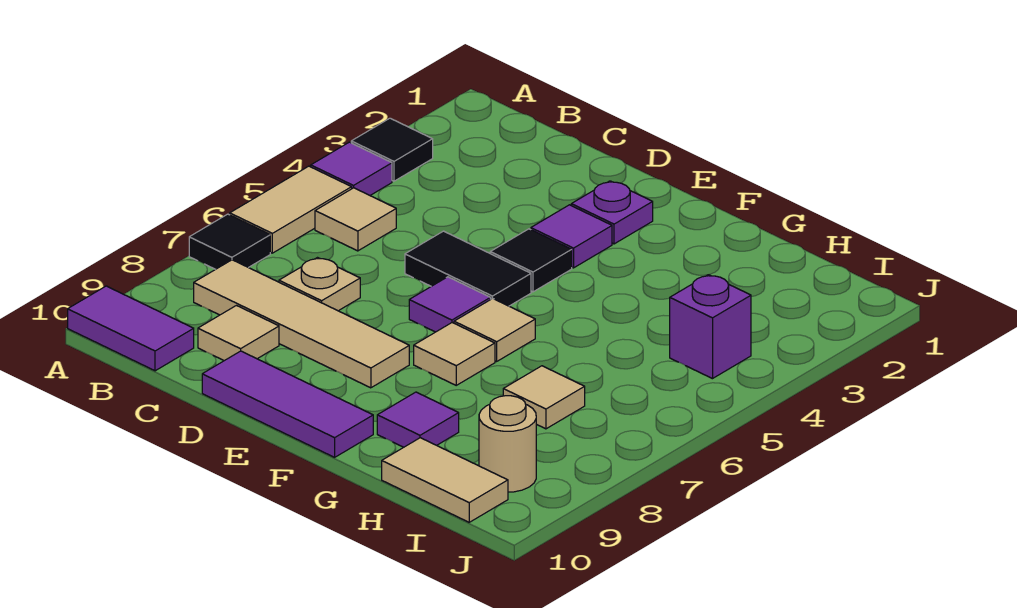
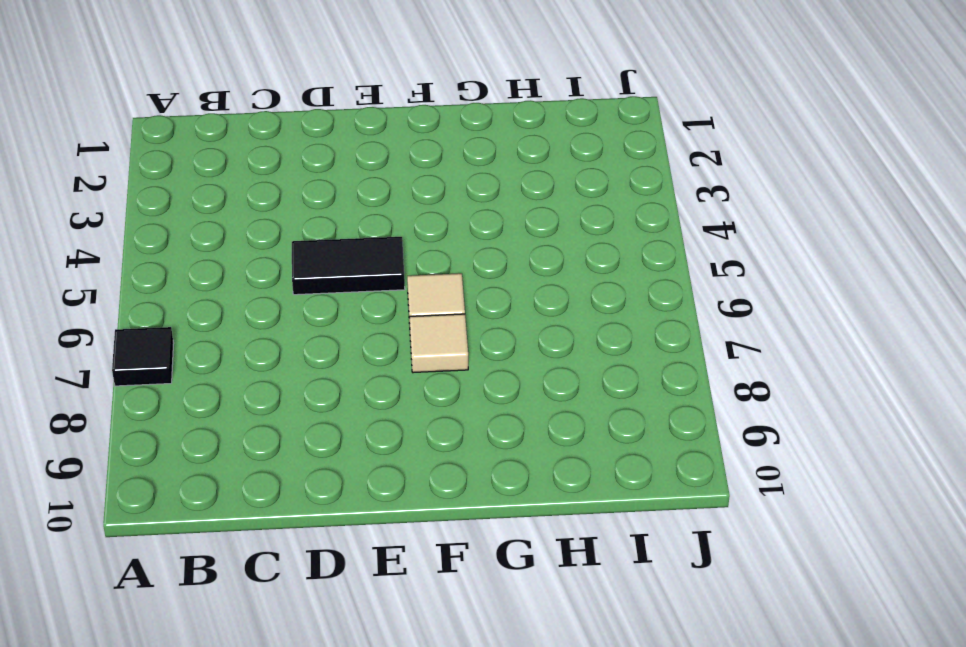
none -> black 1x1 tile [351,118,433,181]
none -> purple 1x1 tile [311,142,392,195]
none -> tan 1x2 tile [230,166,352,253]

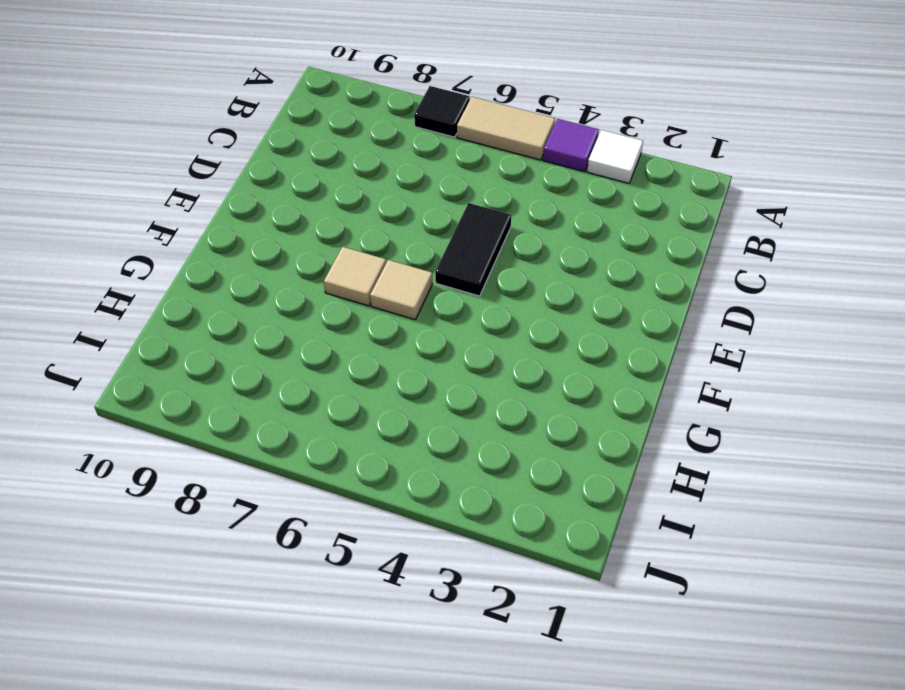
white 1x1 tile [587,130,643,183] -> black 1x1 tile [351,118,433,181]
none -> purple 1x2 tile [68,286,194,371]
none -> tan 1x1 tile [315,188,396,251]
none -> tan 1x4 tile [194,260,409,388]

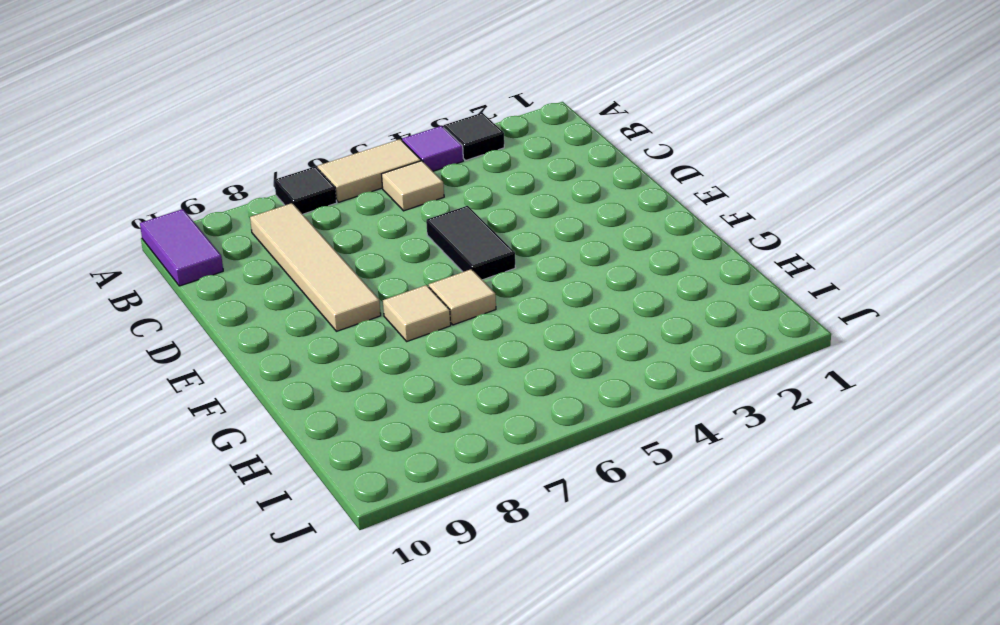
none -> tan 1x1 plate [279,258,360,311]
none -> tan 1x1 tile [198,306,279,361]
none -> purple 1x3 tile [202,351,373,457]

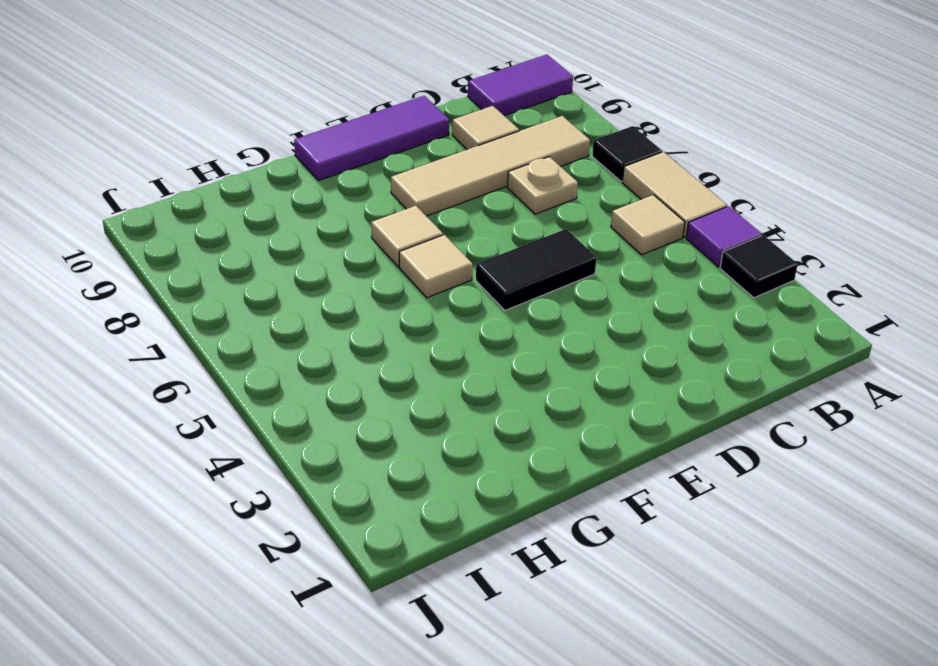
none -> purple 1x1 plate [571,181,653,244]
none -> purple 1x1 tile [531,205,612,268]
none -> black 1x1 tile [490,229,572,292]

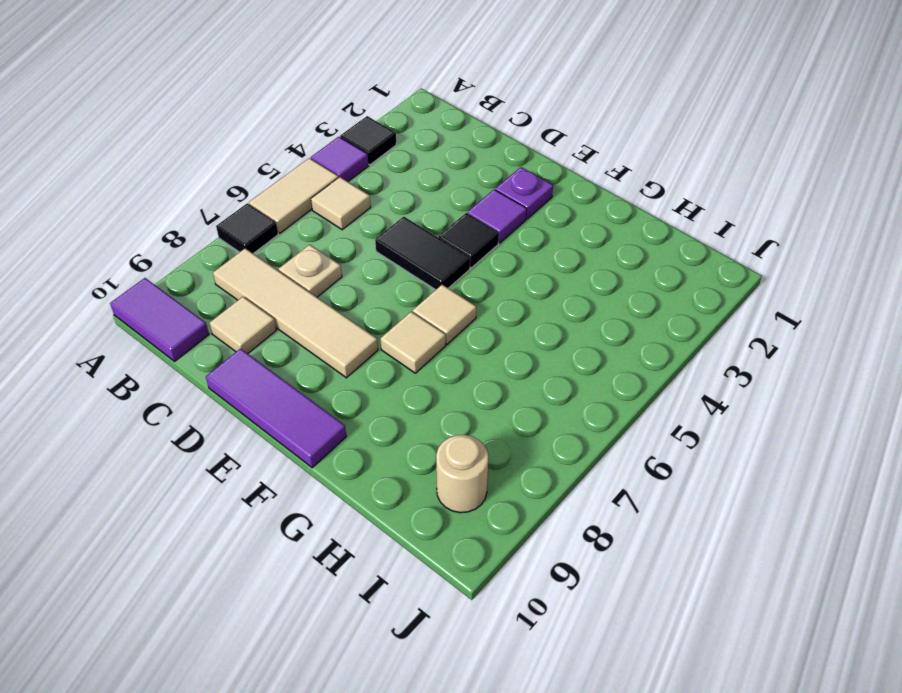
none -> purple 1x1 tile [409,277,491,332]
none -> purple 1x1 tile [377,392,459,447]
none -> tan 1x1 tile [503,366,585,429]

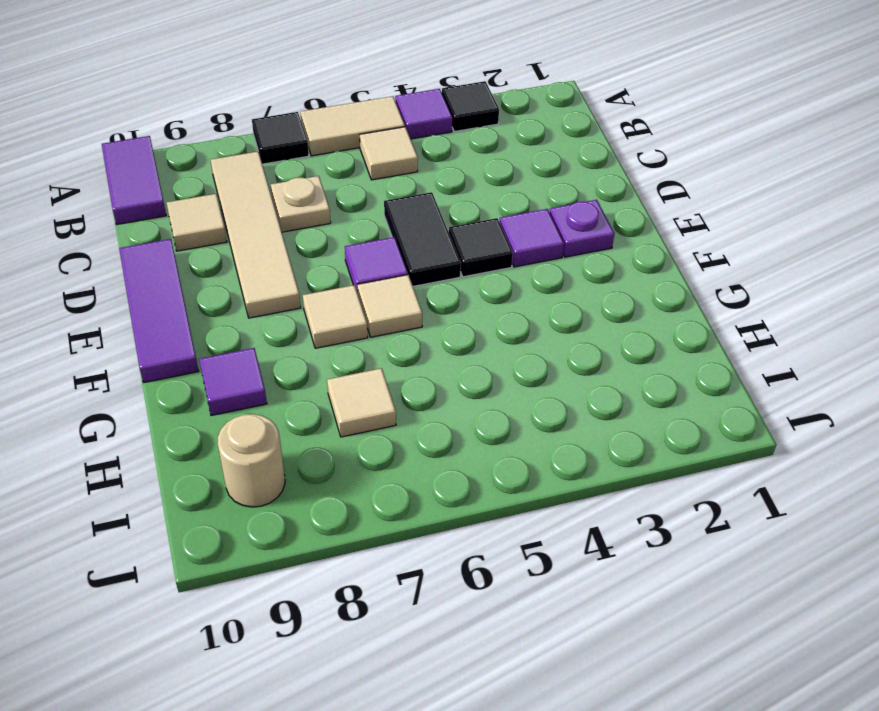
none -> tan 1x2 tile [382,438,508,522]
none -> purple 1x1 brick [670,275,751,379]

